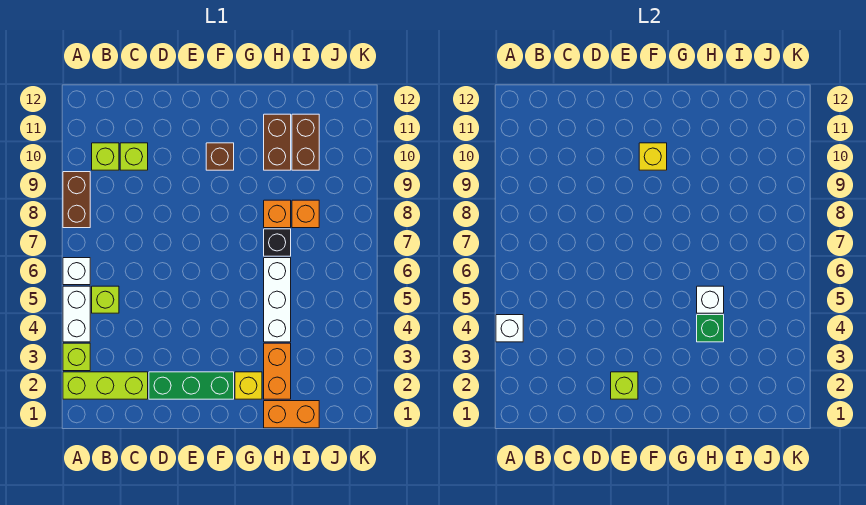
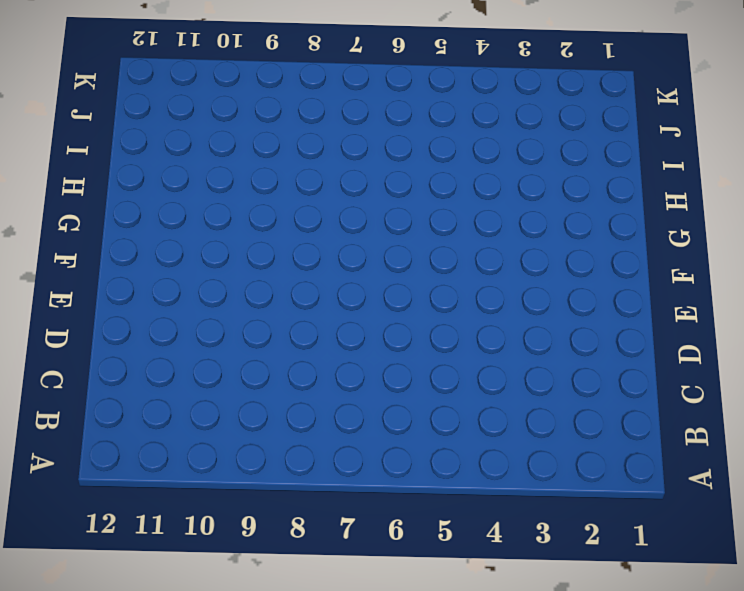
none -> lime 1x3 brick [63,372,148,399]
none -> lime 1x1 brick [63,343,90,371]
none -> white 1x2 brick [63,286,90,342]

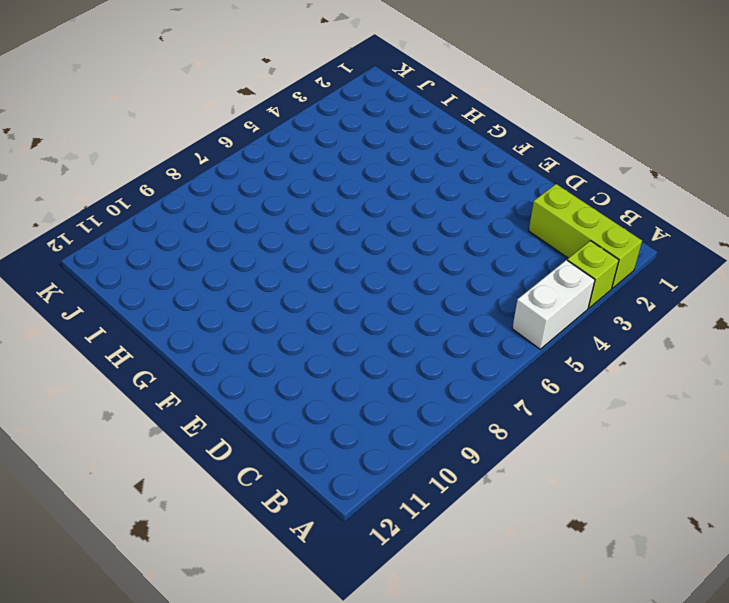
none -> white 1x1 brick [63,258,90,285]
none -> brown 1x2 brick [63,172,90,228]
none -> lime 1x1 brick [92,286,119,313]

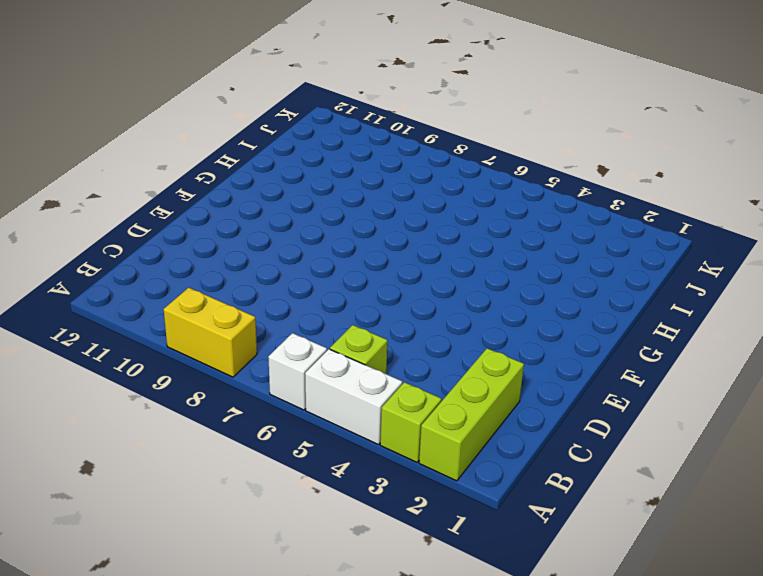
yellow 1x2 brick [164,288,257,377] -> brown 1x2 brick [63,172,90,228]
none -> lime 1x1 brick [92,143,119,170]
none -> lime 1x1 brick [120,143,148,170]
none -> green 1x3 brick [149,372,234,399]

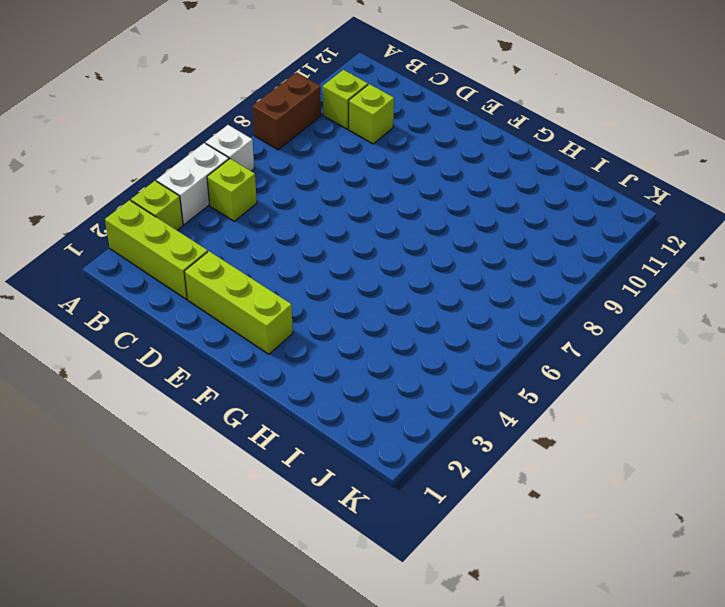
lime 1x3 brick [184,251,293,354] -> green 1x3 brick [149,372,234,399]
none -> brown 1x1 brick [206,143,234,170]
none -> yellow 1x1 brick [235,372,262,399]
none -> orange 1x2 brick [264,401,319,428]

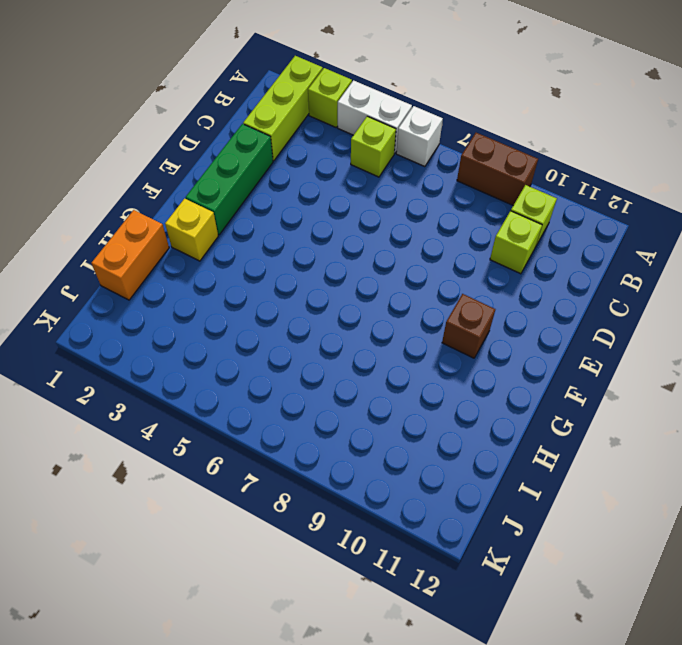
none -> orange 1x2 brick [264,343,291,399]
none -> white 1x3 brick [264,258,291,342]
none -> black 1x1 brick [264,229,291,256]

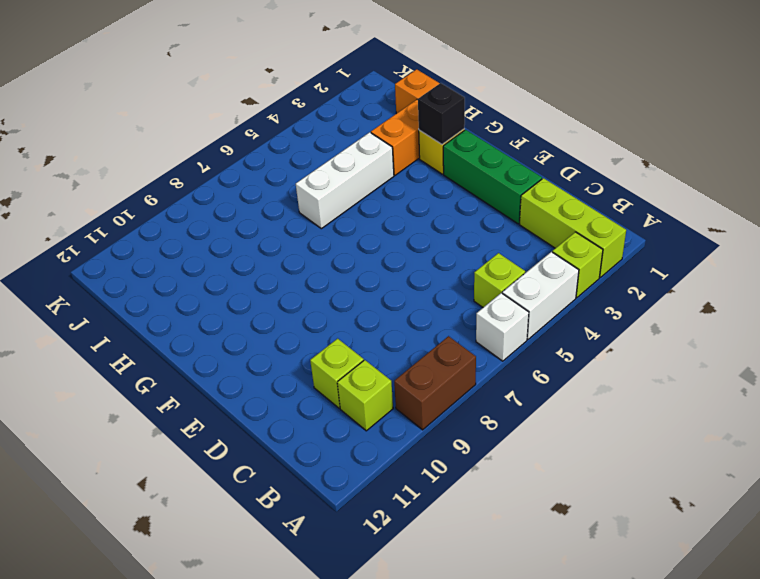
black 1x1 brick [418,83,465,144] -> black 1x1 brick moved to [264,229,291,256]
none -> brown 1x1 brick [206,143,234,170]
none -> orange 1x1 brick [264,200,291,228]
none -> brown 1x2 brick [264,114,291,170]

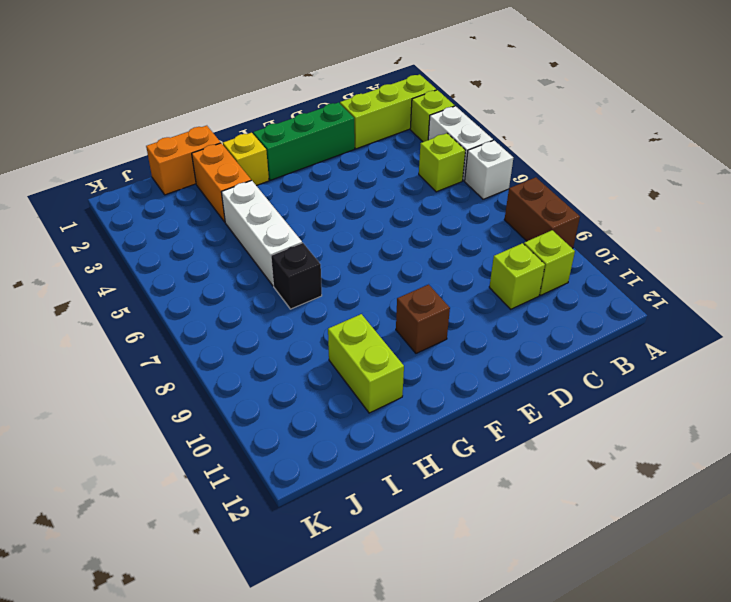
lime 1x2 brick [328,314,404,413] -> brown 1x2 brick [264,114,291,170]
none -> orange 1x1 brick [264,200,291,228]
none -> orange 1x1 brick [292,200,319,228]
none -> brown 1x2 brick [292,114,319,170]

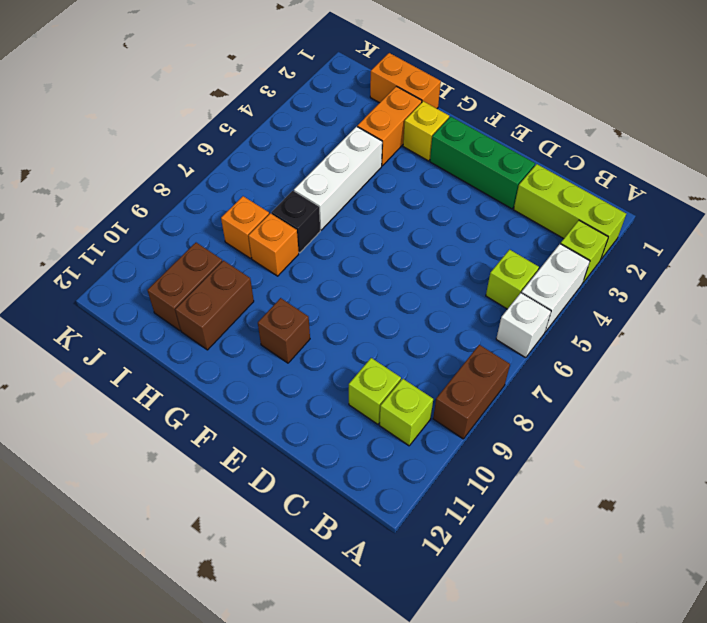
none -> white 1x1 brick [496,315,523,342]
none -> lime 1x1 brick [611,372,638,399]
none -> yellow 1x1 brick [639,143,667,170]

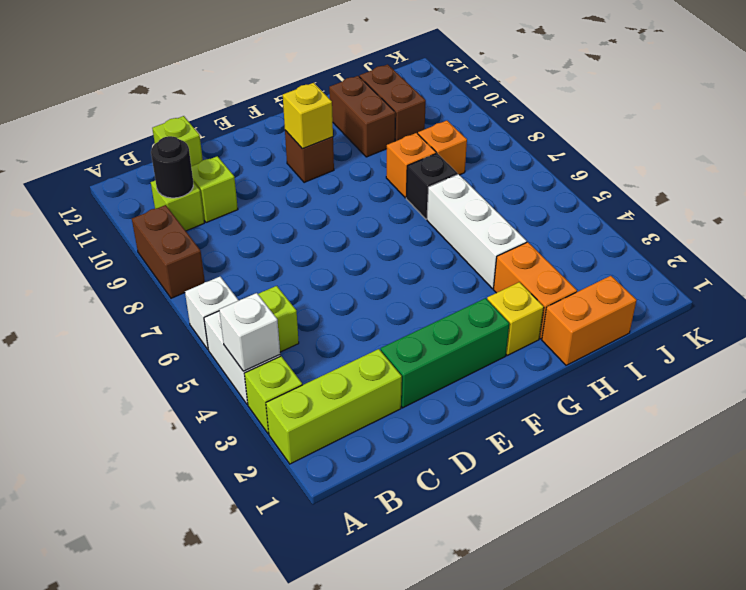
black 1x1 round brick [151,136,193,198] -> none
lime 1x1 brick [152,116,203,166] -> lime 1x1 brick moved to [611,372,638,399]
none -> green 1x1 brick [697,315,724,342]
none -> white 1x1 brick [697,286,724,313]

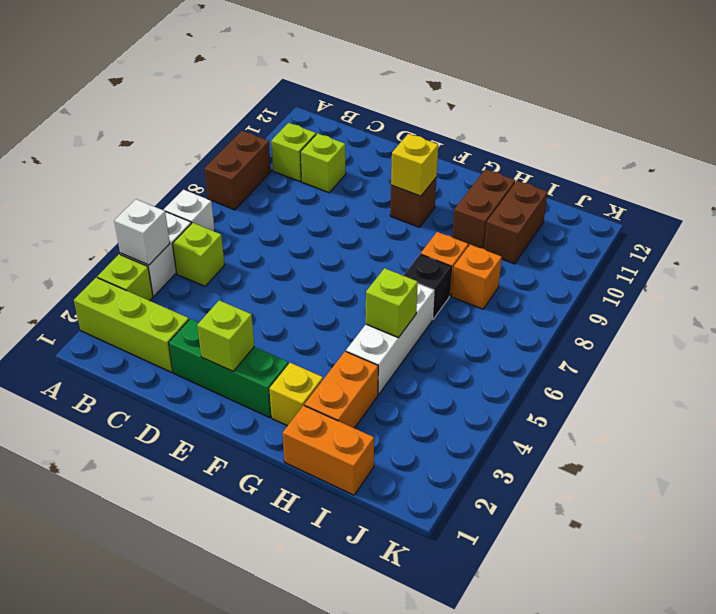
lime 1x1 brick [366,268,418,338] -> white 1x1 brick [697,286,724,313]
none -> green 1x1 brick [697,315,724,342]

